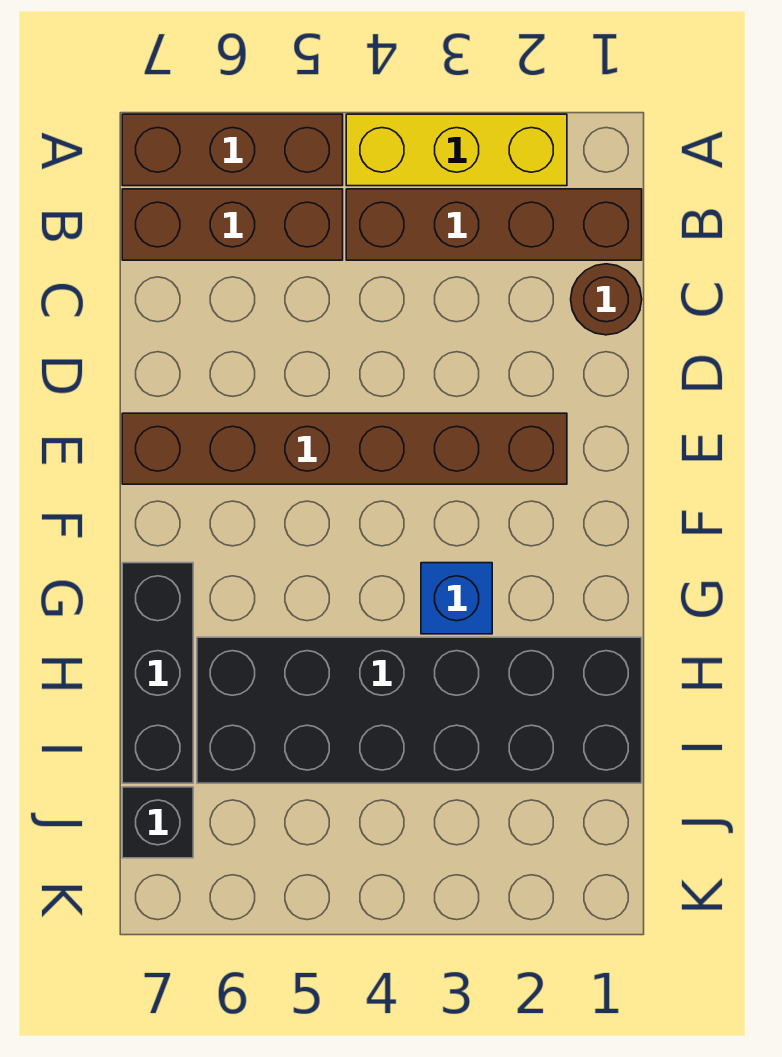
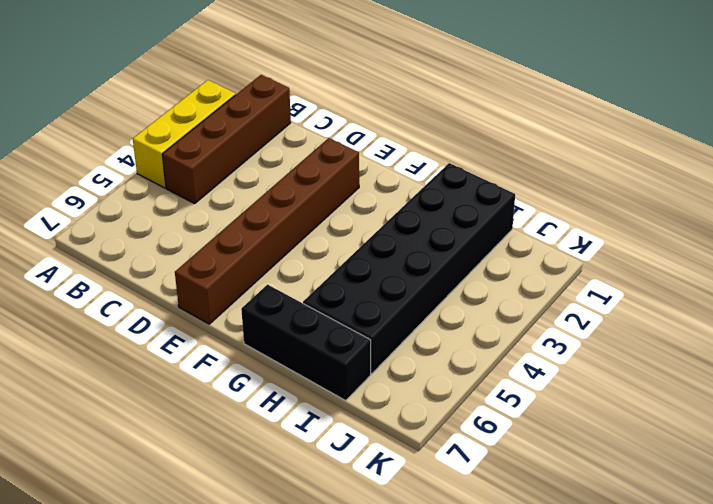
none -> brown 1x3 brick [122,114,343,186]
none -> brown 1x3 brick [122,189,343,260]

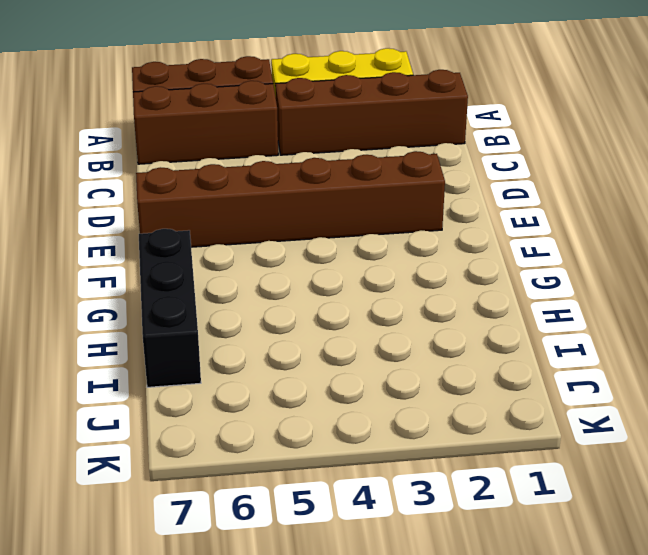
none -> brown 1x1 round brick [571,264,642,335]
none -> blue 1x1 brick [421,563,492,634]

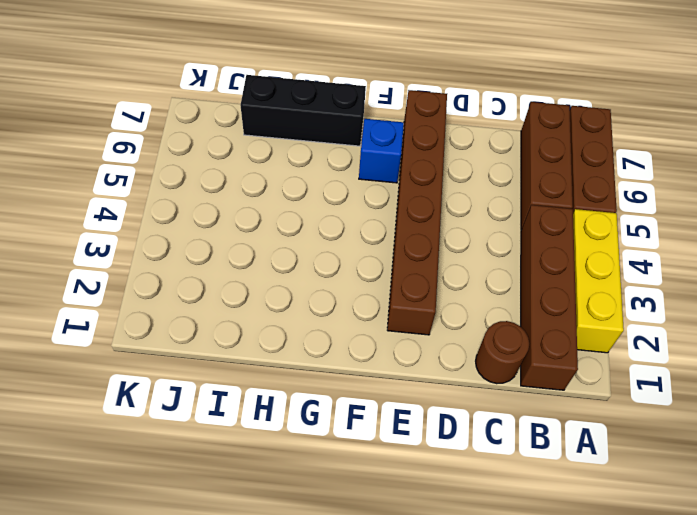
blue 1x1 brick [359,119,404,183] -> blue 1x1 brick moved to [421,563,492,634]
none -> black 2x6 brick [197,637,642,783]
none -> black 1x1 brick [122,787,193,858]

